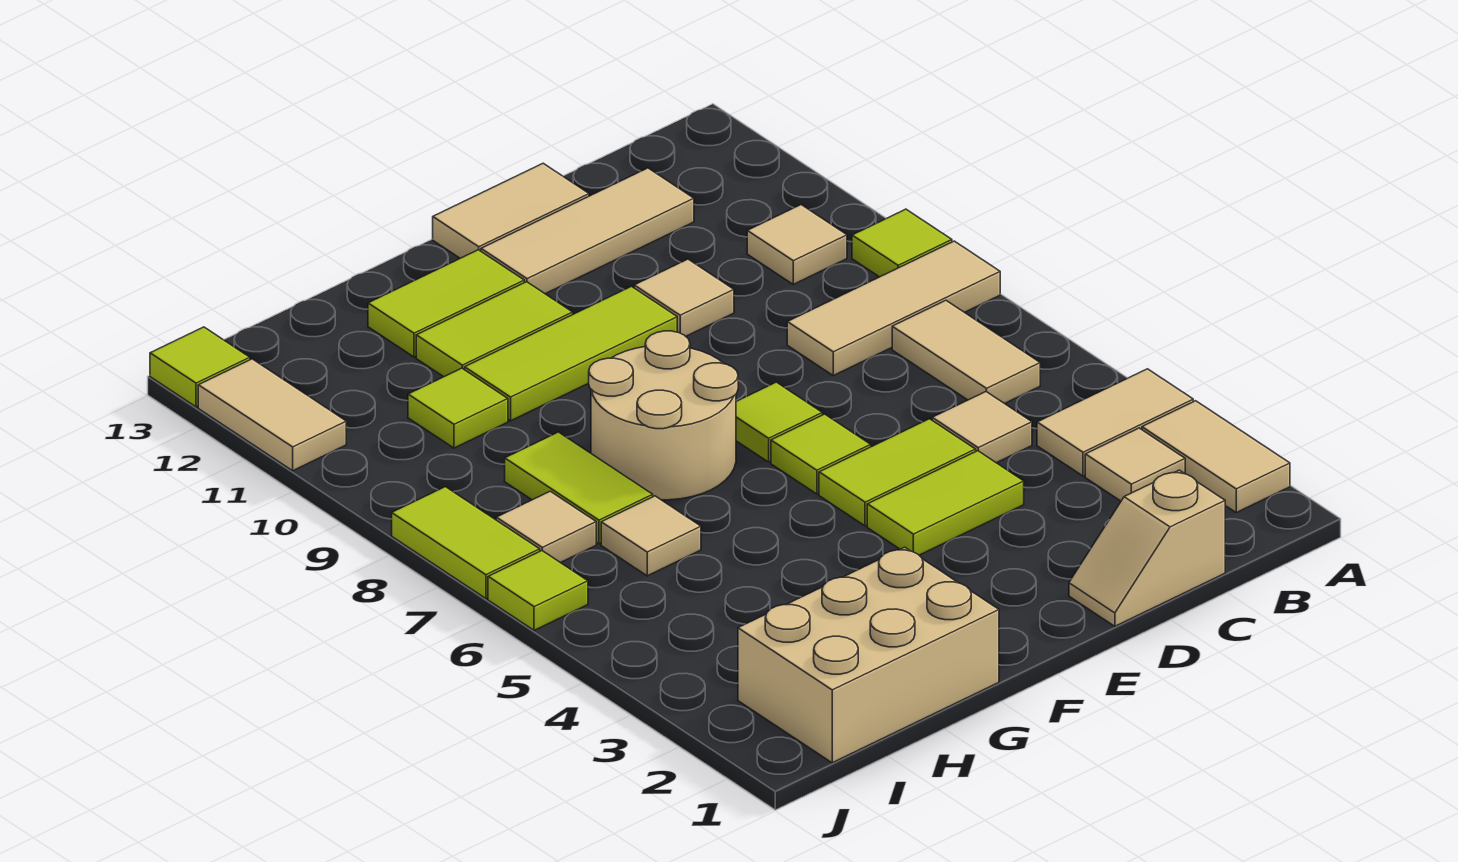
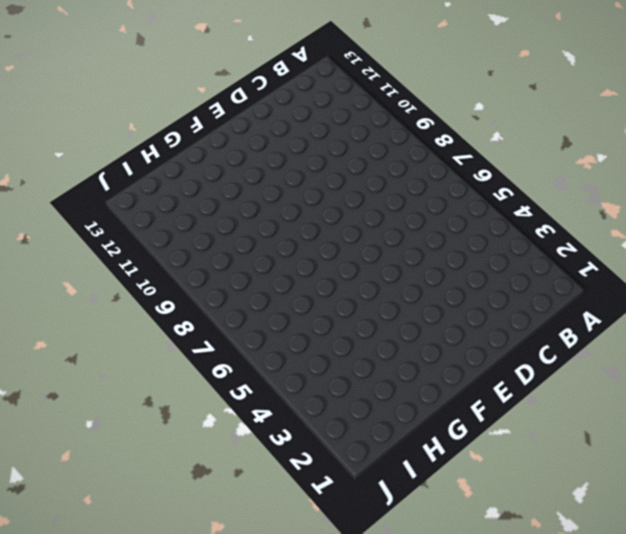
none -> tan 1x2 tile [1142,401,1290,512]
none -> tan 1x2 tile [1037,369,1193,476]
none -> tan 1x3 tile [787,241,1000,376]

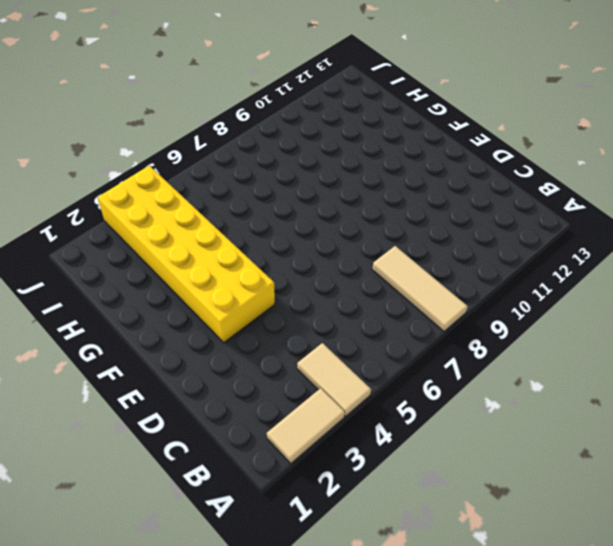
yellow 2x6 brick [98,165,275,343] -> lime 1x2 tile [867,451,1024,555]
none -> lime 1x1 tile [852,209,952,277]
none -> tan 1x1 tile [1085,428,1185,501]
none -> tan 1x2 tile [892,300,1040,404]

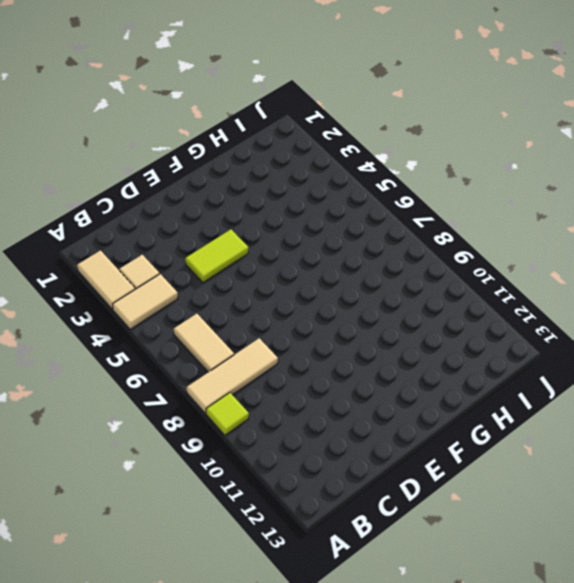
none -> tan 1x1 tile [747,205,847,284]
none -> tan 1x2 slope [1069,470,1225,626]
none -> tan 1x1 tile [932,392,1032,463]

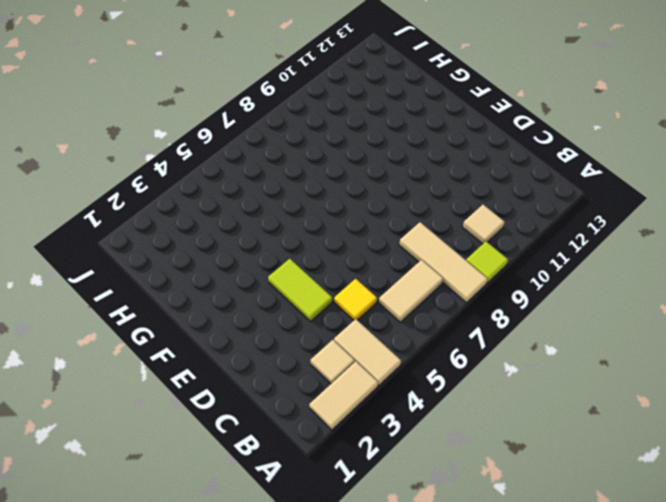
yellow 1x1 tile [334,279,377,320] -> tan 1x1 tile [932,392,1032,463]
none -> tan 1x2 slope [1069,470,1225,626]
none -> tan 1x3 tile [481,168,694,294]
none -> lime 1x2 tile [819,419,976,526]

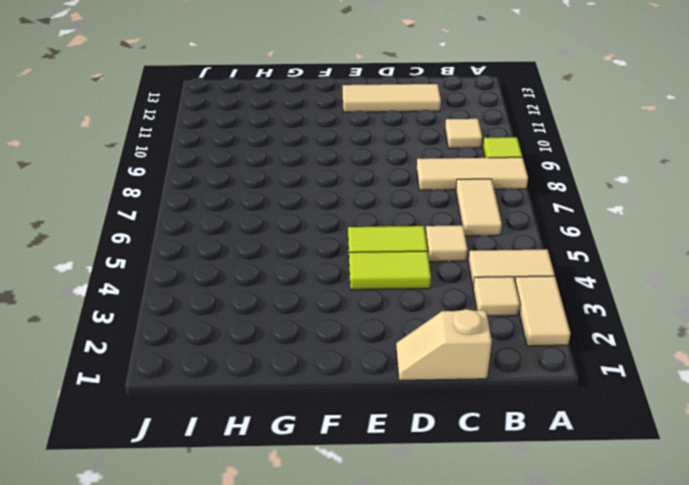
none -> tan 1x1 tile [634,259,734,336]
none -> tan 1x2 tile [433,163,589,258]
none -> lime 1x1 tile [771,414,871,494]

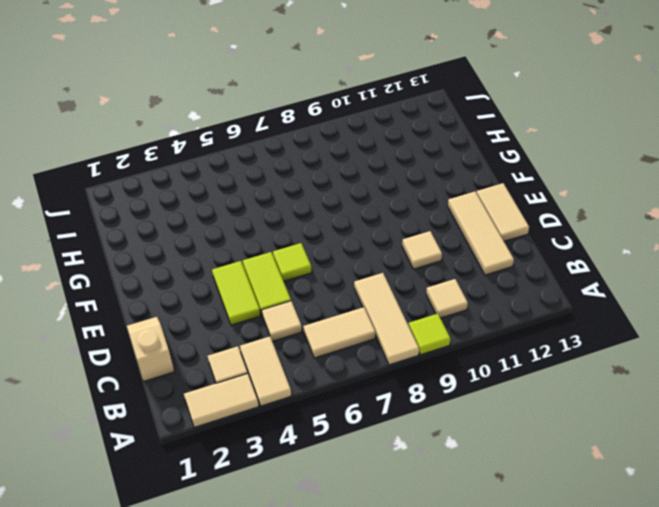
none -> lime 1x1 tile [736,382,822,462]
none -> lime 1x3 tile [465,286,677,421]
none -> tan 2x2 round brick [589,331,738,500]

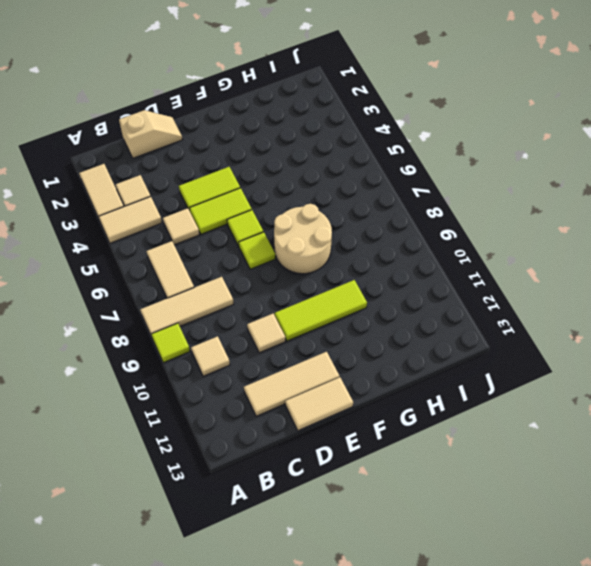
none -> lime 1x2 tile [416,282,573,377]
none -> lime 1x2 tile [368,250,524,357]
none -> tan 2x3 brick [738,547,999,763]

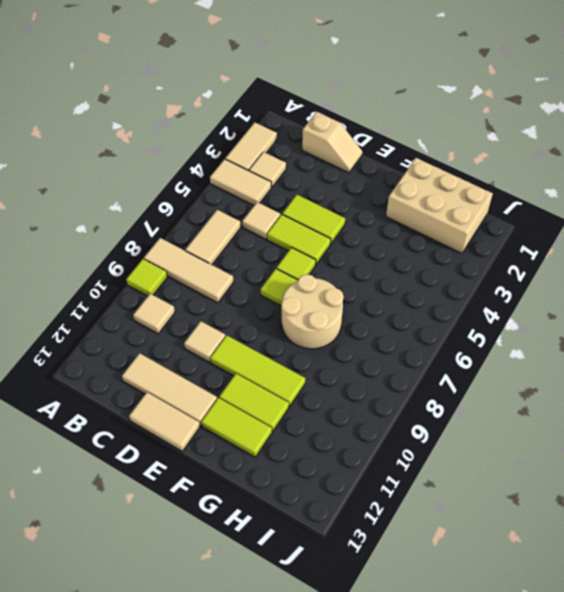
none -> tan 1x1 tile [601,496,701,576]
none -> lime 1x2 tile [505,432,653,544]
none -> lime 1x1 tile [408,368,508,448]

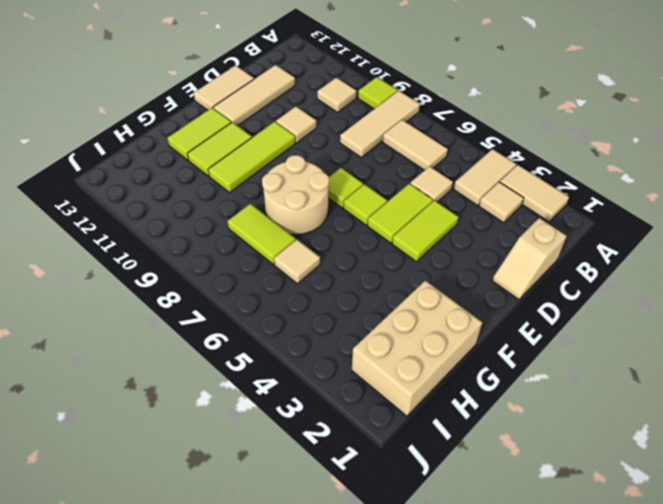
none -> lime 1x1 tile [408,368,508,448]
none -> tan 1x1 tile [496,491,596,563]
none -> lime 1x1 tile [488,551,588,630]

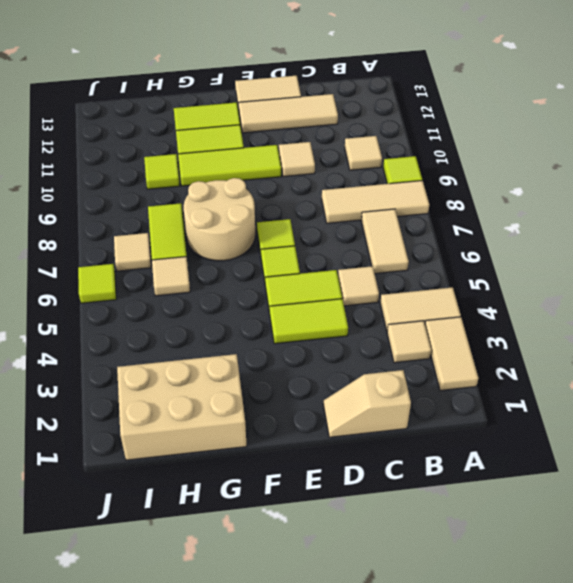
none -> lime 1x2 tile [392,487,540,598]
none -> tan 1x2 tile [198,359,346,471]
none -> lime 1x1 tile [150,327,250,407]

